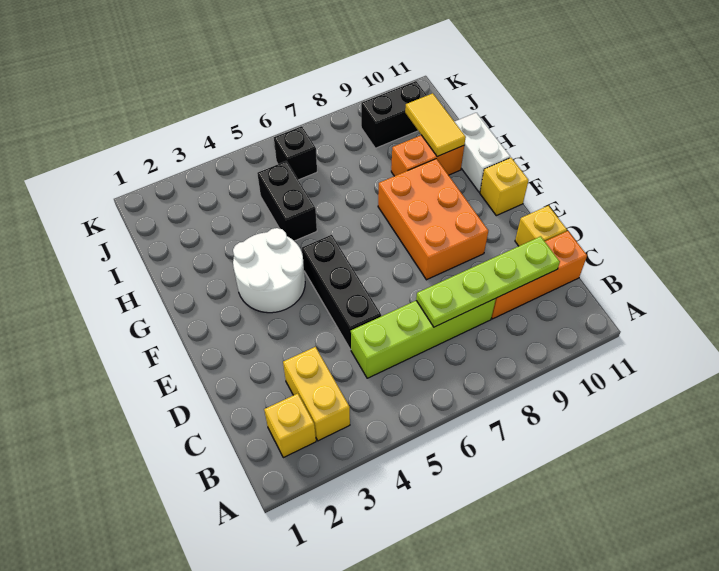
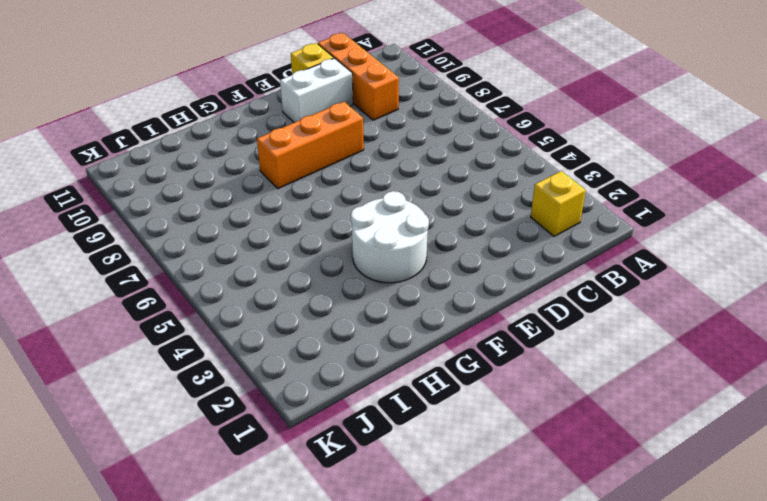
white 1x2 brick [280,58,353,123] -> white 1x2 brick moved to [454,113,510,192]
orange 1x3 brick [257,102,364,189] -> orange 2x3 brick [378,159,488,280]
none -> yellow 1x2 brick [283,347,350,441]
none -> lime 1x4 brick [351,298,496,378]
none -> black 1x3 brick [302,235,381,350]

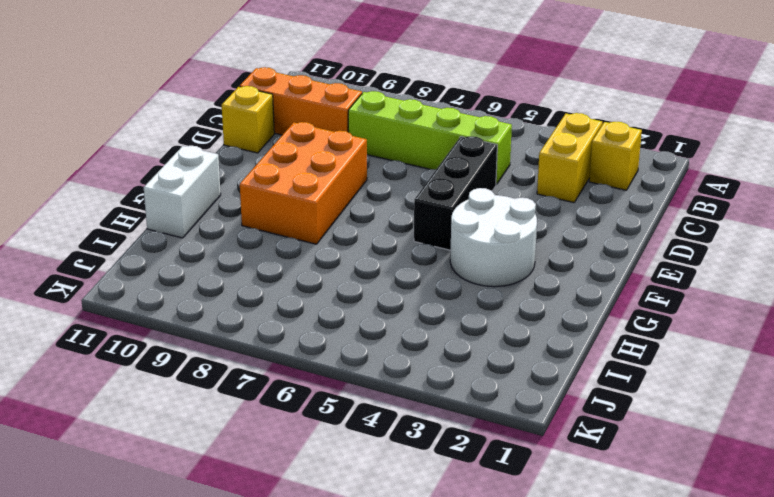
none -> yellow 1x1 brick [480,158,529,216]
none -> black 1x2 brick [257,161,317,241]
none -> orange 1x2 brick [391,135,464,176]

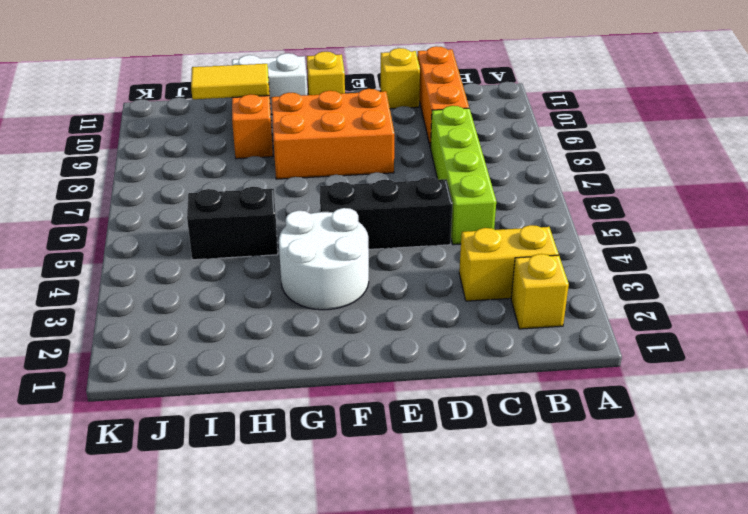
none -> black 1x1 brick [274,126,317,180]
none -> black 1x2 brick [361,81,427,148]
none -> lime 1x4 plate [416,236,560,327]

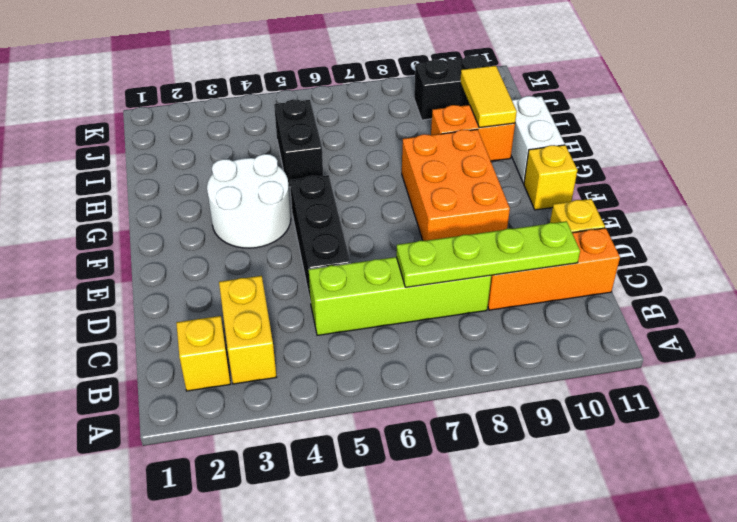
none -> black 1x1 brick [274,126,317,180]

